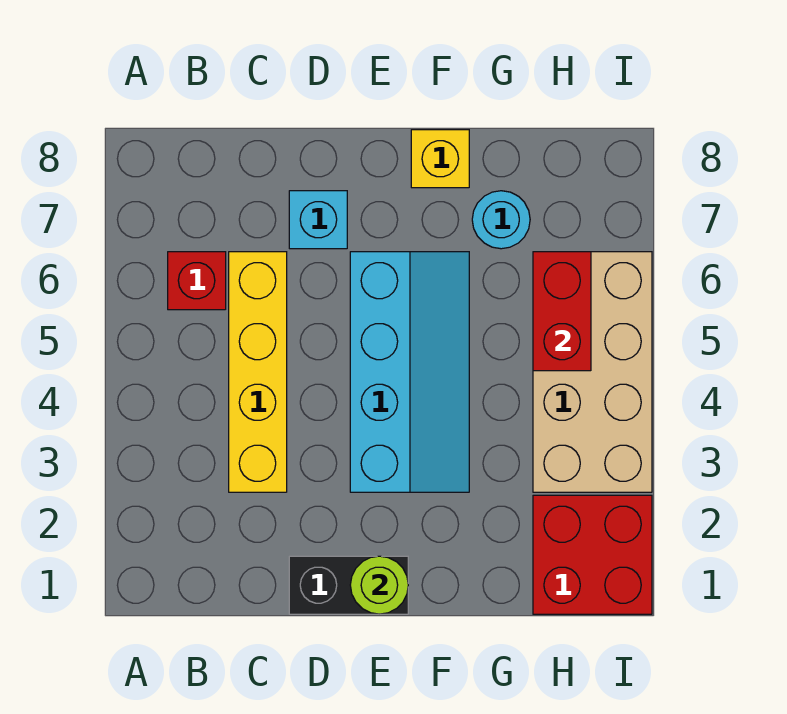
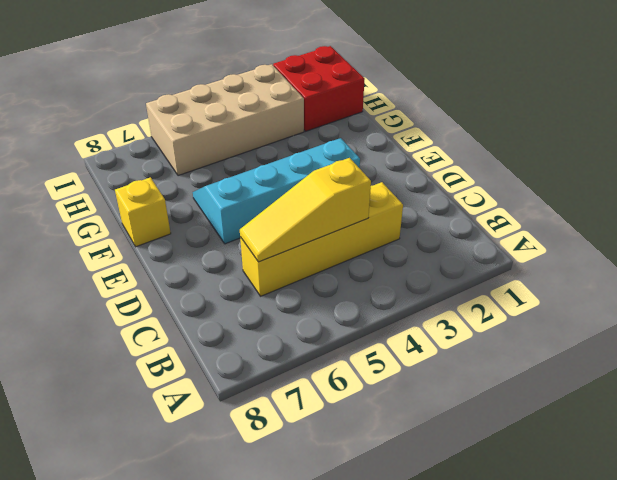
yellow 1x3 slope [240,158,371,262] -> none
none -> red 1x1 brick [168,252,226,310]
none -> black 1x2 brick [289,556,408,614]

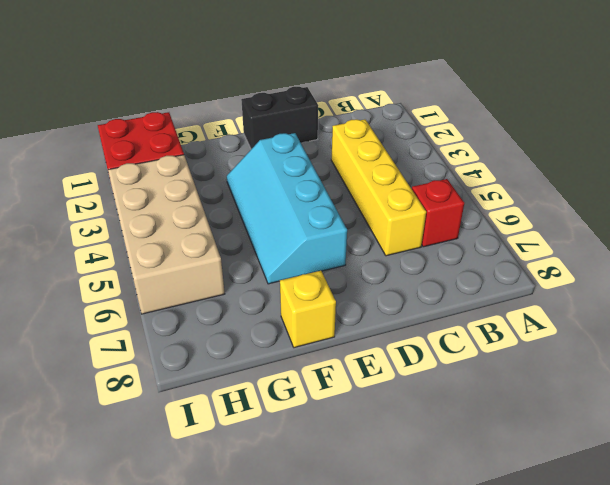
none -> cyan 1x1 brick [289,191,347,249]
none -> cyan 1x1 round brick [472,191,530,249]

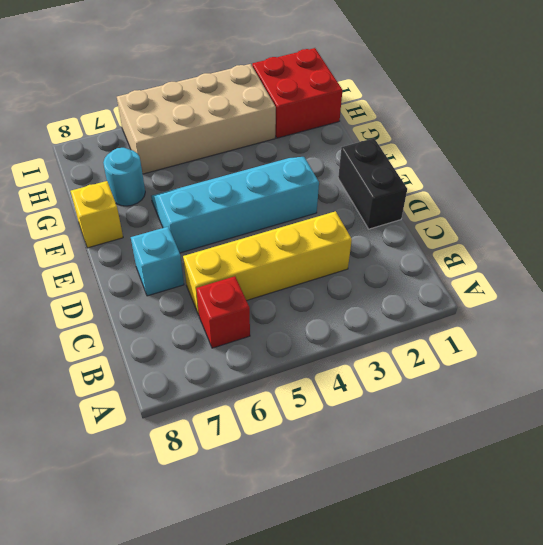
none -> lime 1x1 round brick [350,556,408,614]
none -> red 1x2 brick [533,252,591,371]

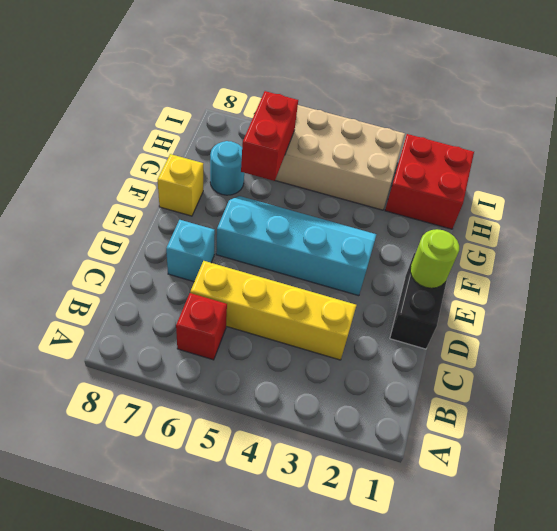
red 1x2 brick [241,91,298,181] -> red 1x2 brick turned to [533,252,591,371]

